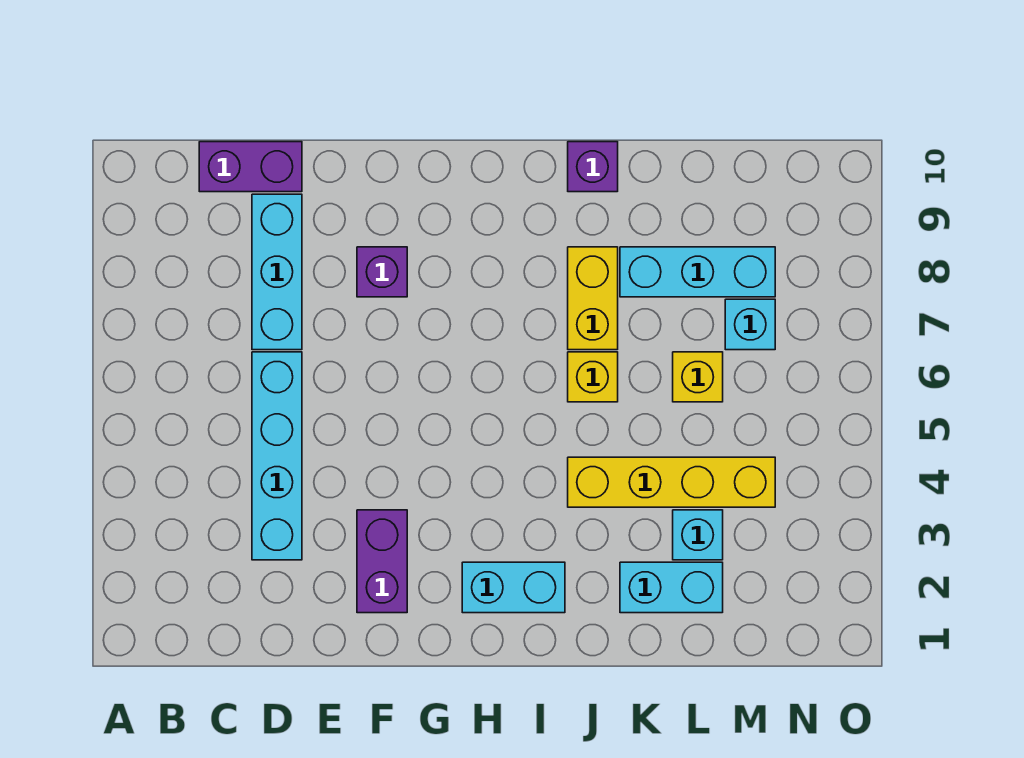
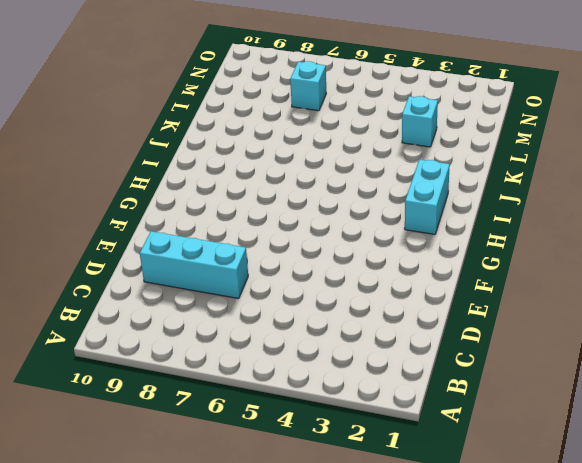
none -> purple 1x2 brick [199,142,302,192]
none -> cyan 1x4 brick [252,352,302,560]
none -> purple 1x2 brick [357,510,407,613]

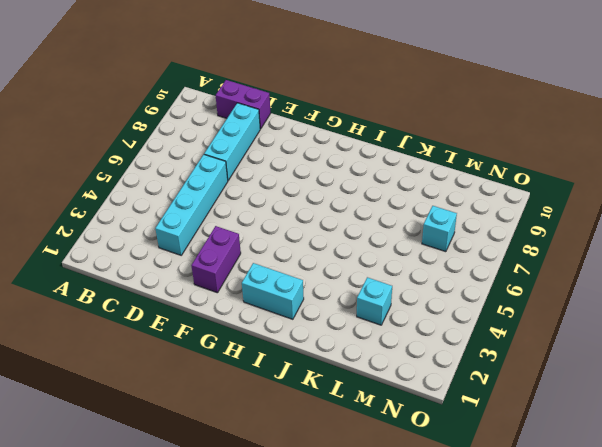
none -> purple 1x1 brick [357,247,407,297]
none -> yellow 1x4 brick [568,457,775,507]
none -> yellow 1x1 brick [568,352,618,402]

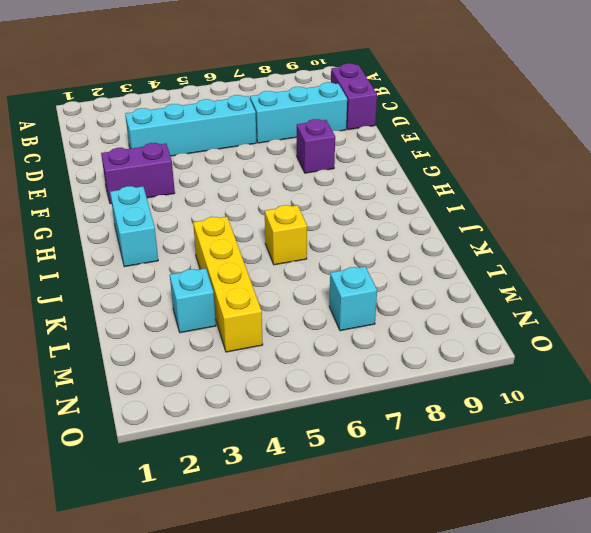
none -> yellow 1x2 brick [568,247,618,350]
none -> purple 1x1 brick [568,142,618,192]
none -> cyan 1x2 brick [620,562,723,613]

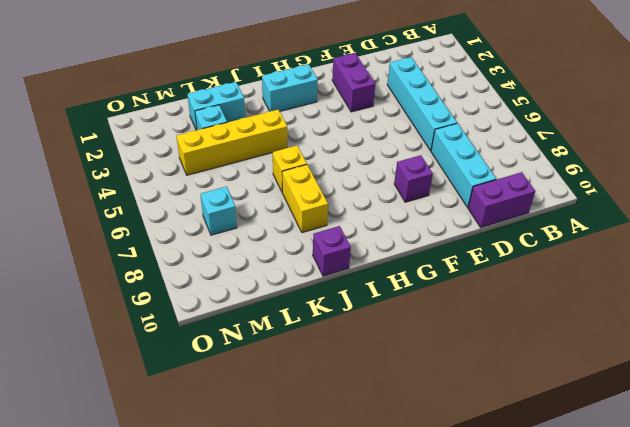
none -> cyan 1x3 brick [620,247,775,297]
none -> yellow 1x1 brick [673,352,723,402]

